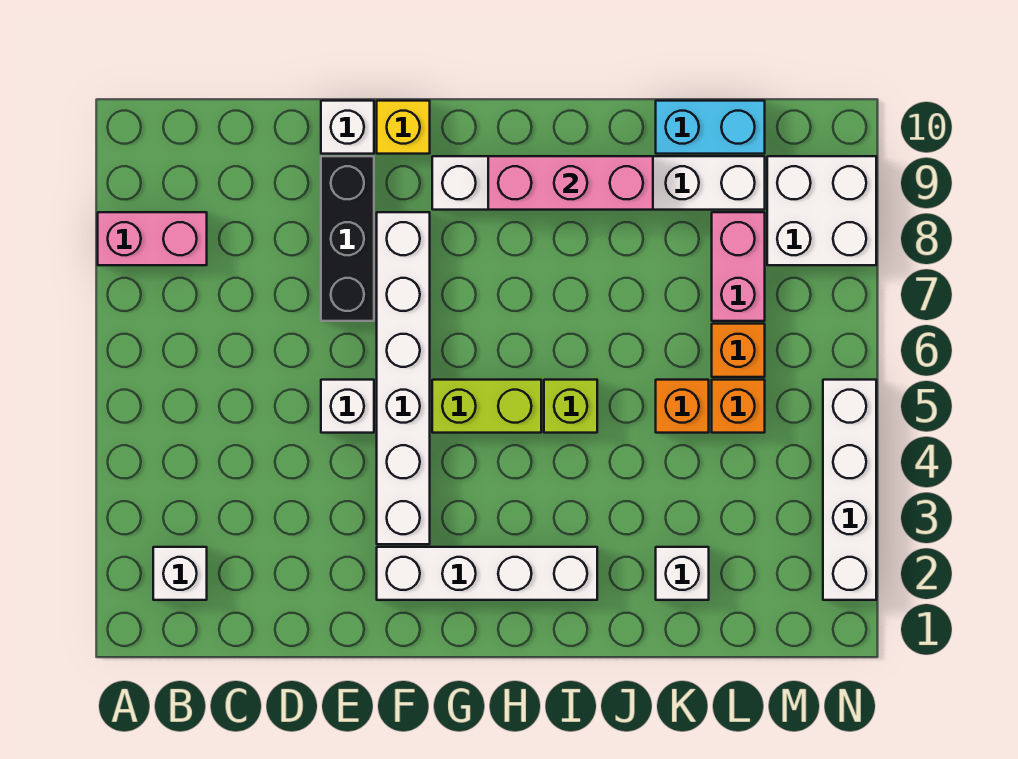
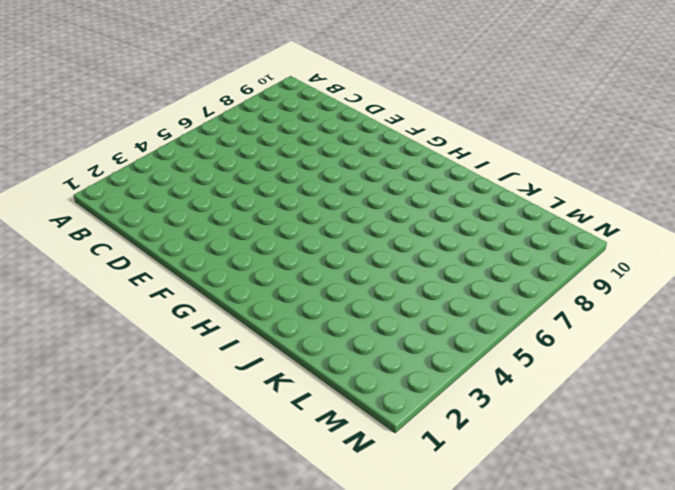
none -> pink 1x2 brick [98,212,207,265]
none -> white 1x1 brick [153,547,207,600]
none -> white 1x1 brick [321,380,374,433]

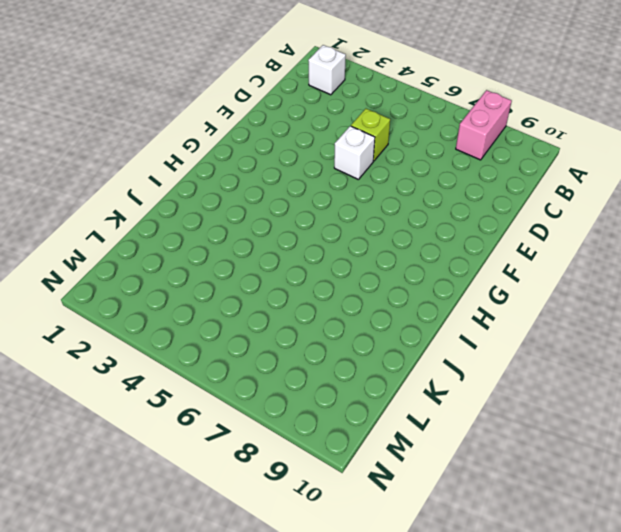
lime 1x1 brick [351,109,390,161] -> lime 1x1 brick moved to [544,380,597,433]
none -> black 1x3 brick [321,156,374,321]
none -> white 1x1 brick [321,101,374,154]
none -> white 1x4 brick [377,547,597,600]

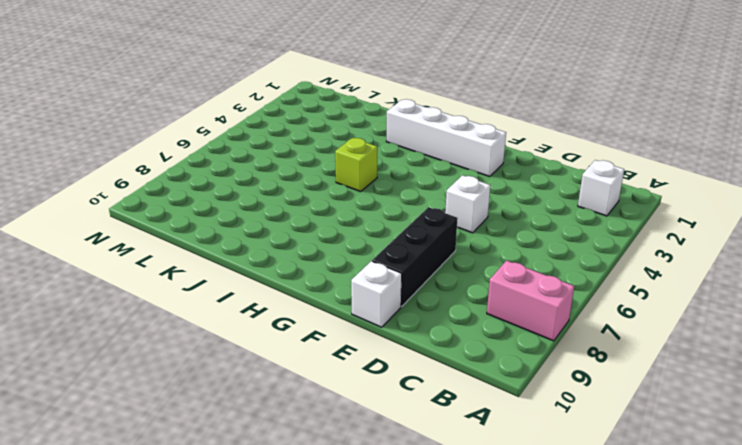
none -> white 1x6 brick [377,212,430,544]
none -> yellow 1x1 brick [377,101,430,154]
none -> lime 1x2 brick [432,380,541,433]

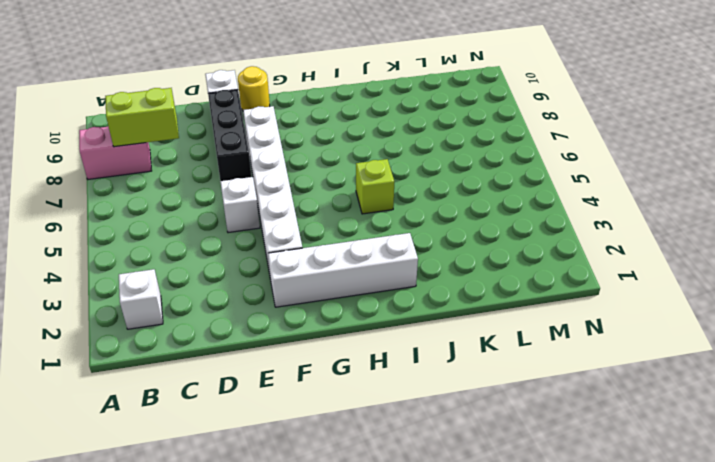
lime 1x2 brick [105,88,179,147] -> lime 1x2 brick moved to [432,380,541,433]
yellow 1x1 round brick [238,66,270,111] -> yellow 1x1 brick [377,101,430,154]
none -> white 1x6 brick [432,156,765,210]
none -> white 1x1 brick [656,547,709,600]
none -> orange 1x1 brick [656,380,709,433]

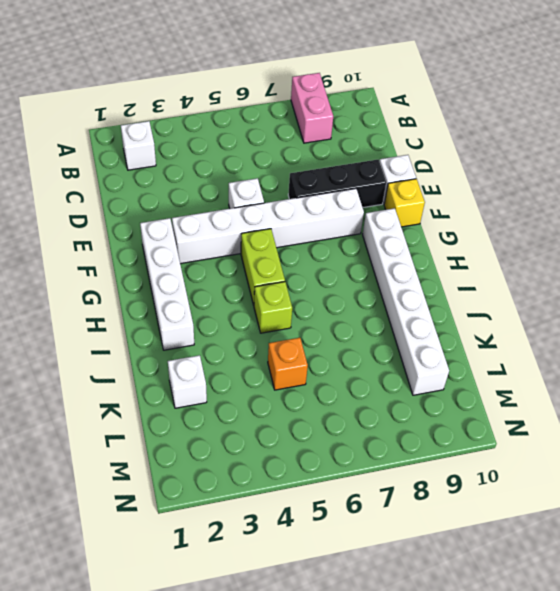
none -> cyan 1x2 brick [656,101,765,154]
none -> orange 1x1 brick [712,380,765,433]
none -> orange 1x1 brick [712,324,765,377]

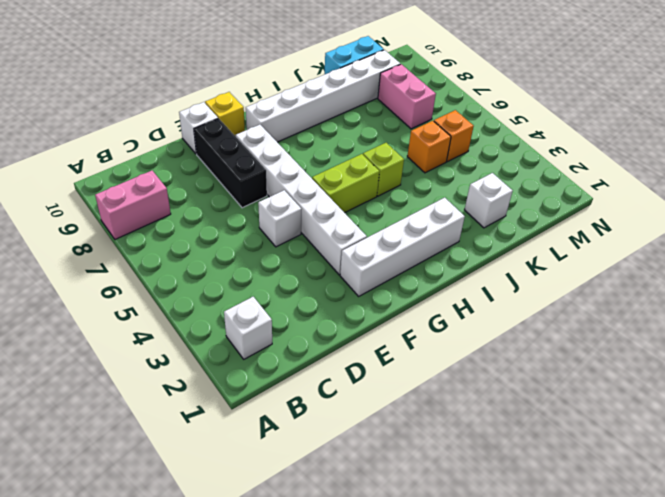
none -> orange 1x1 brick [712,324,765,377]
none -> white 2x2 brick [767,156,876,265]
none -> white 1x4 brick [823,380,876,600]

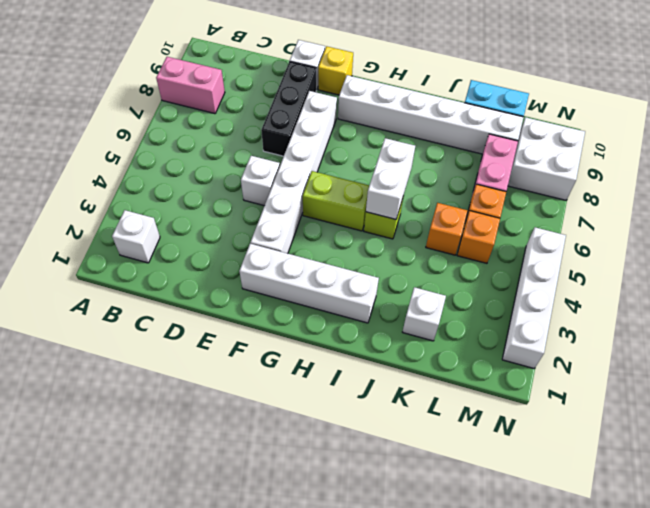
white 1x2 brick [366,138,415,219] -> none
none -> pink 1x3 brick [488,156,653,210]

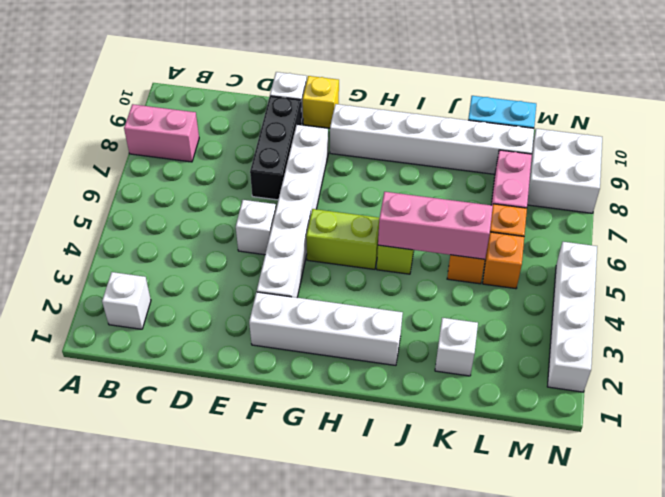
pink 1x3 brick [378,192,493,259] -> pink 1x3 brick moved to [488,156,653,210]

